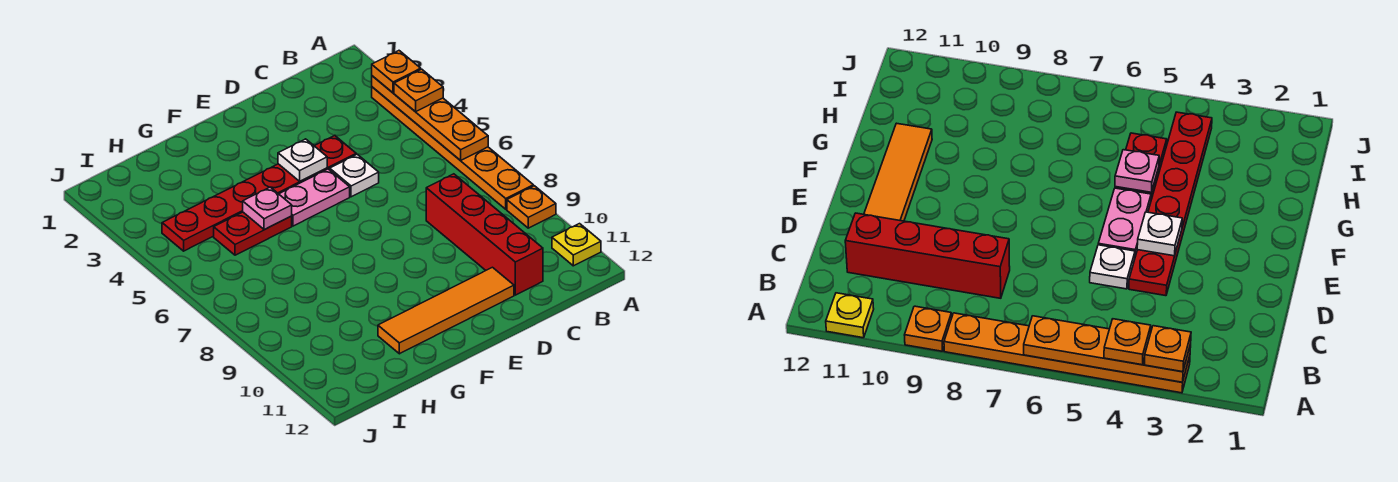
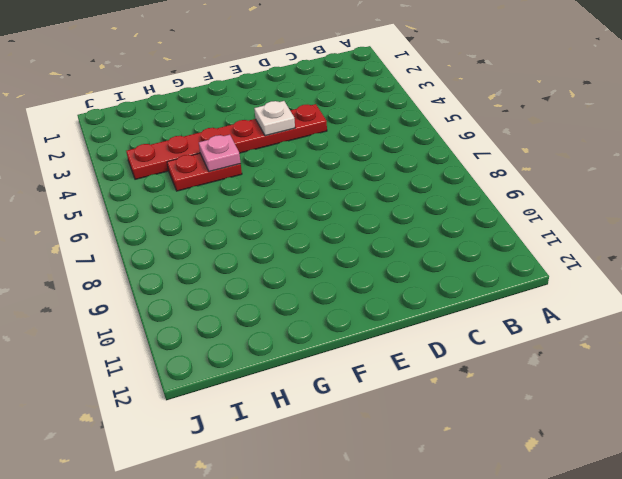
none -> orange 1x6 plate [372,87,533,209]
none -> orange 1x1 plate [507,186,556,228]
none -> yellow 1x1 plate [552,224,601,266]

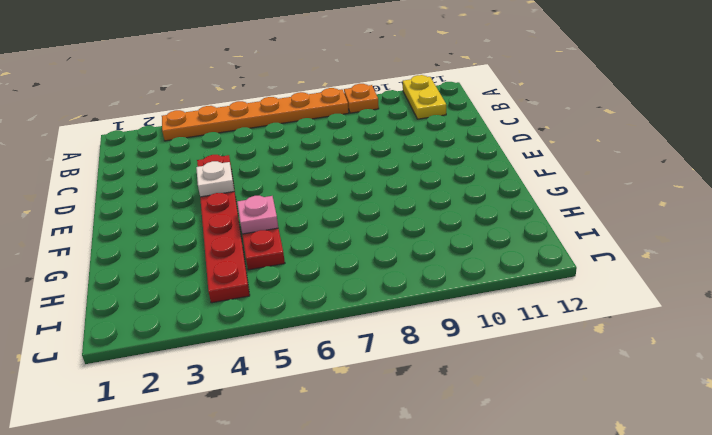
yellow 1x2 plate [403,75,446,119] -> yellow 1x1 plate [552,224,601,266]
none -> red 1x4 brick [426,174,543,295]
none -> white 1x1 plate [330,154,379,197]
none -> orange 1x4 tile [378,267,514,354]

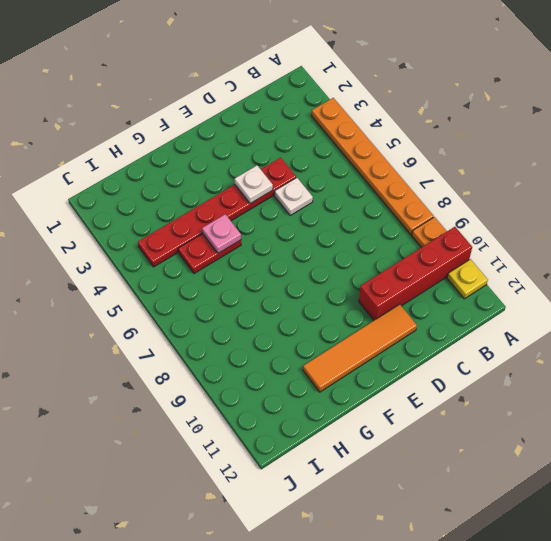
red 1x4 brick [359,227,472,320] -> red 1x4 brick turned to [426,174,543,295]
none -> pink 1x2 plate [279,169,350,226]
none -> orange 1x4 plate [372,76,488,161]
none -> orange 1x1 plate [372,51,421,93]

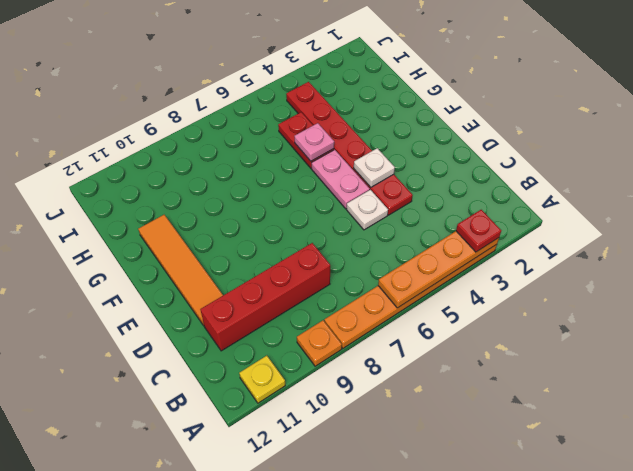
red 1x1 plate [456,210,501,252] -> orange 1x1 plate [372,51,421,93]
none -> orange 1x1 plate [394,69,443,112]

